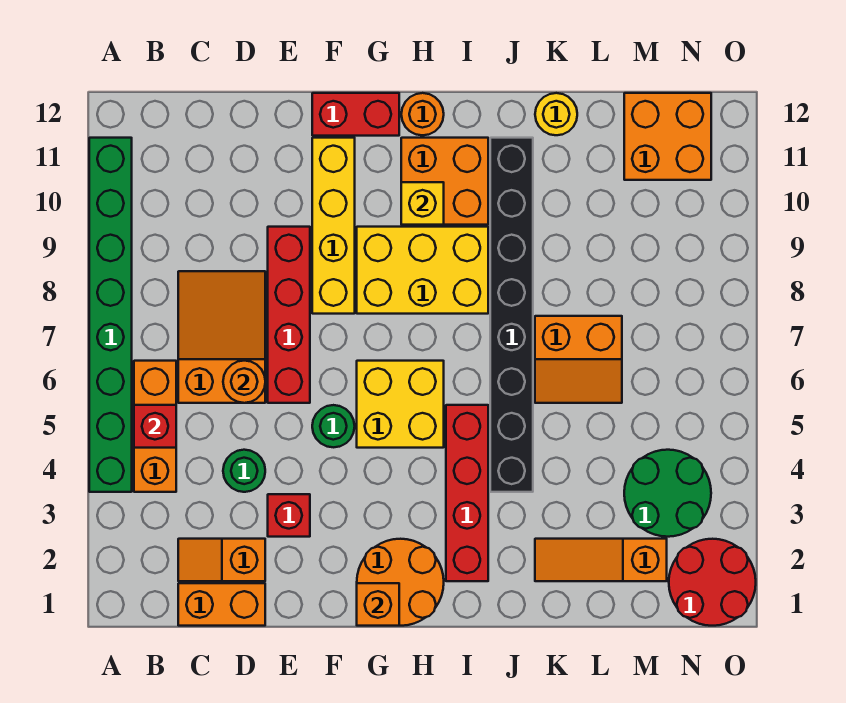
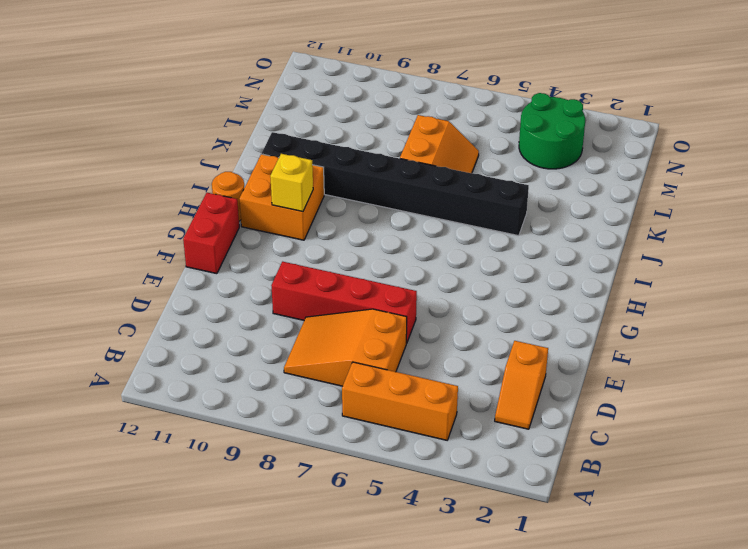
none -> green 1x8 brick [89,138,132,492]
none -> orange 1x2 brick [178,583,265,626]
none -> green 1x1 round brick [223,450,265,492]

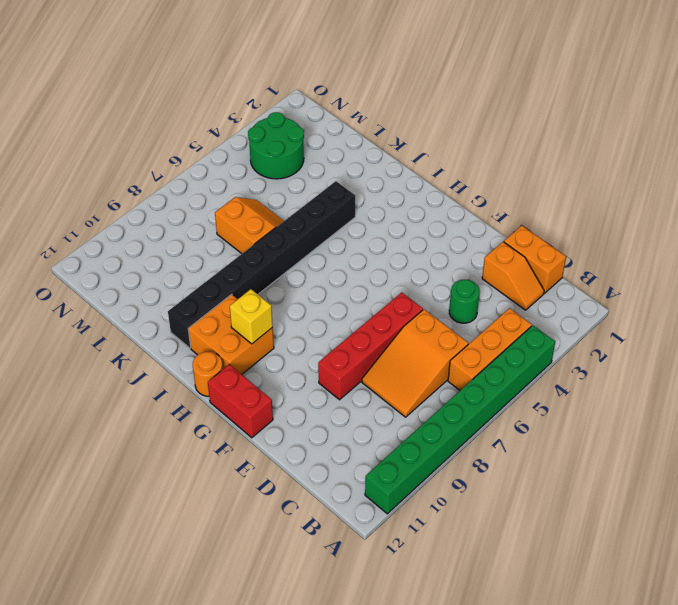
none -> red 1x1 brick [268,494,310,537]
none -> green 1x1 round brick [312,405,355,447]
none -> yellow 1x4 brick [312,138,355,314]

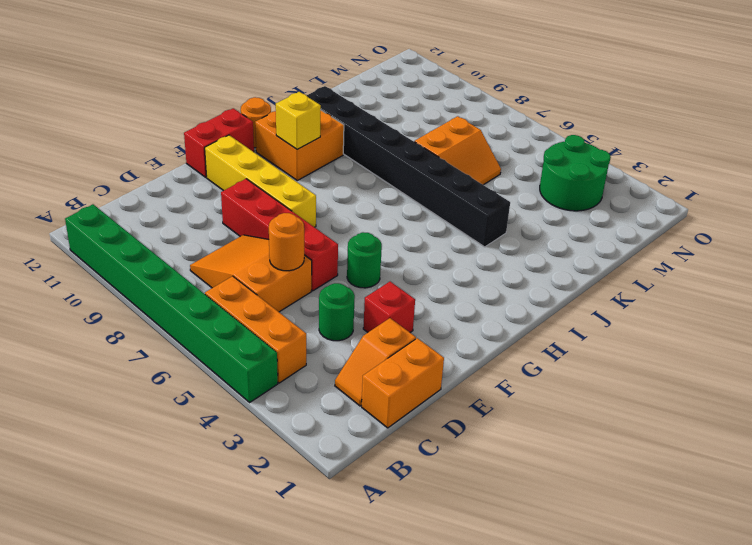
none -> orange 2x2 round brick [357,539,444,626]
none -> yellow 2x2 brick [357,361,444,448]
none -> yellow 2x3 brick [357,227,488,314]

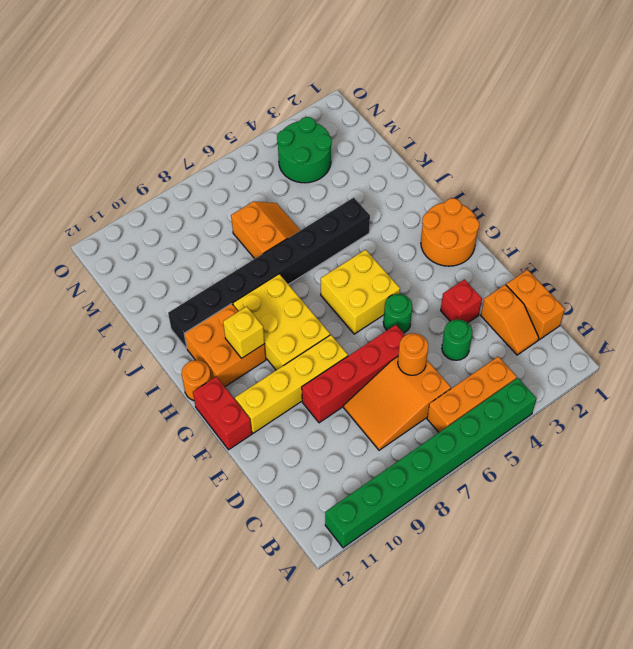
none -> red 1x4 brick [446,405,488,581]
none -> orange 1x3 slope [535,539,667,581]
none -> yellow 1x1 round brick [535,93,577,135]

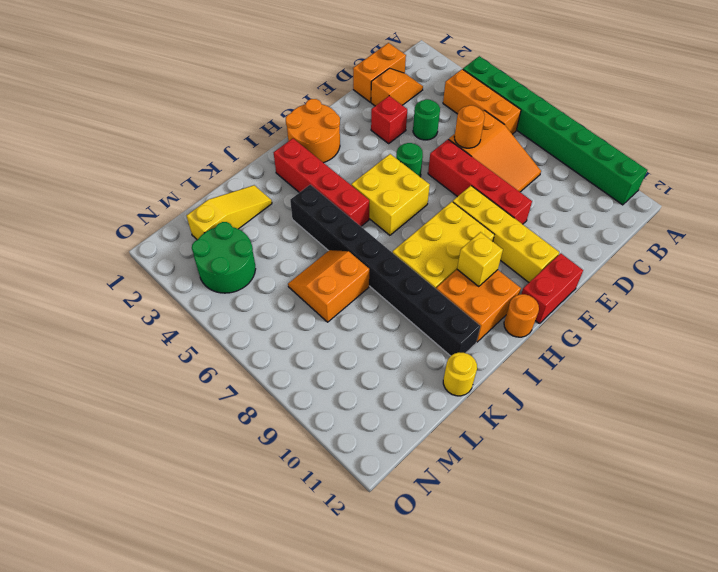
yellow 1x3 slope [186,185,272,240] -> orange 1x3 slope [535,539,667,581]
none -> orange 2x2 brick [624,93,711,180]
none -> red 2x2 round brick [669,539,756,626]
none -> red 1x1 brick [134,405,176,448]

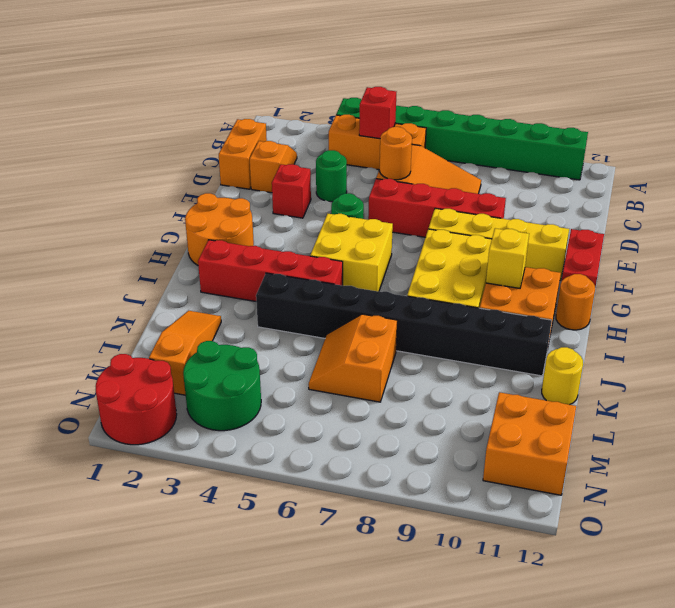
none -> orange 1x1 brick [357,583,399,626]

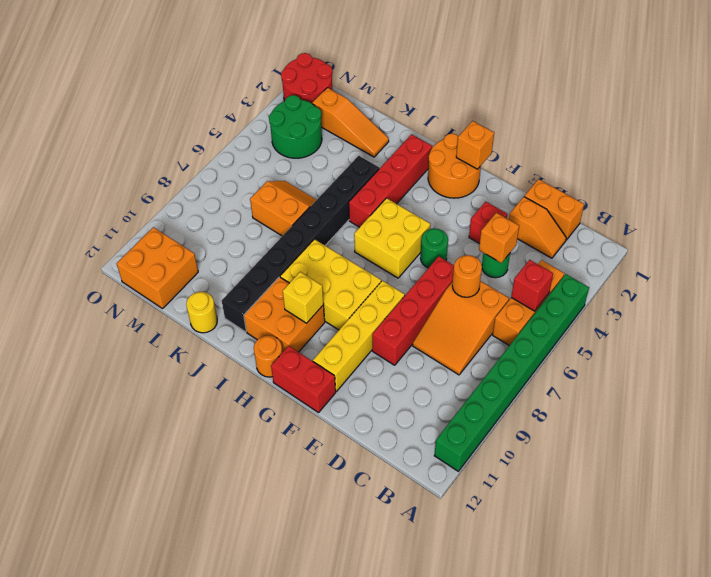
orange 1x1 brick [479,213,519,263] -> none

